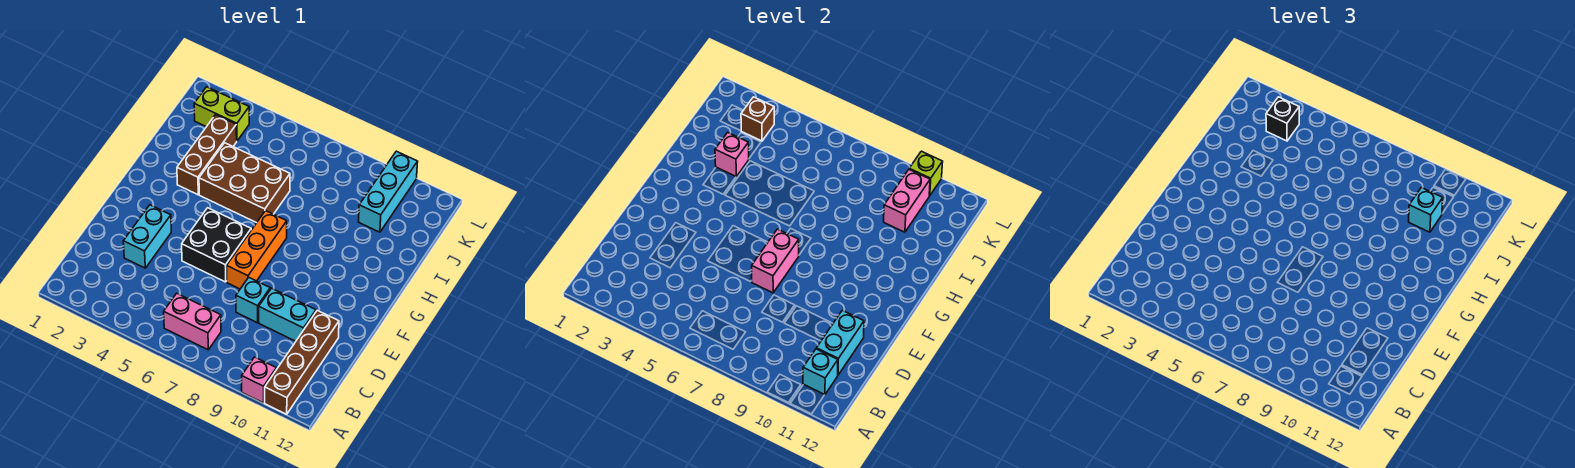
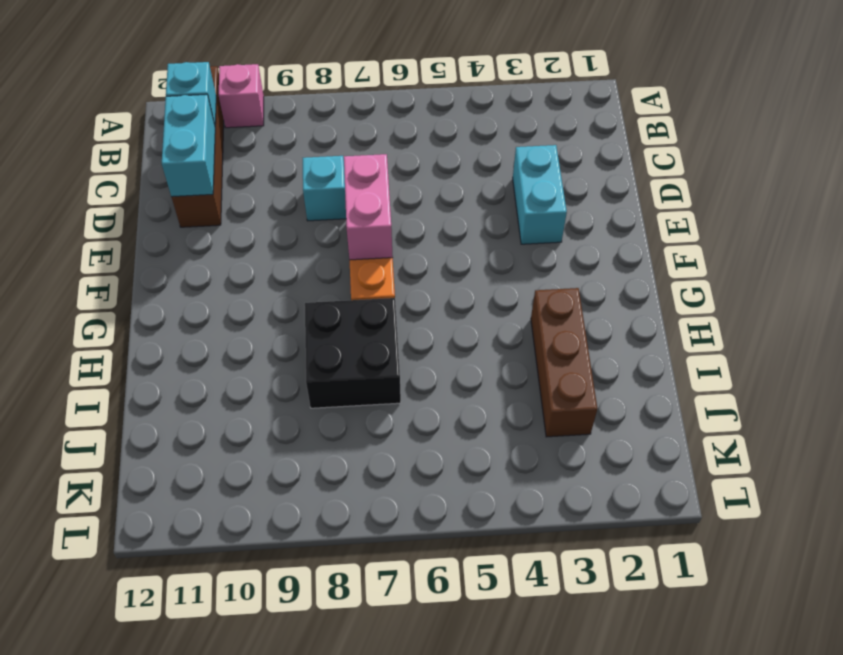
black 2x2 brick [305,298,401,408] -> black 2x2 brick moved to [182,208,251,282]
none -> pink 1x2 brick [164,293,221,350]
none -> cyan 1x2 brick [259,288,316,341]
none -> brown 2x3 brick [199,143,290,223]

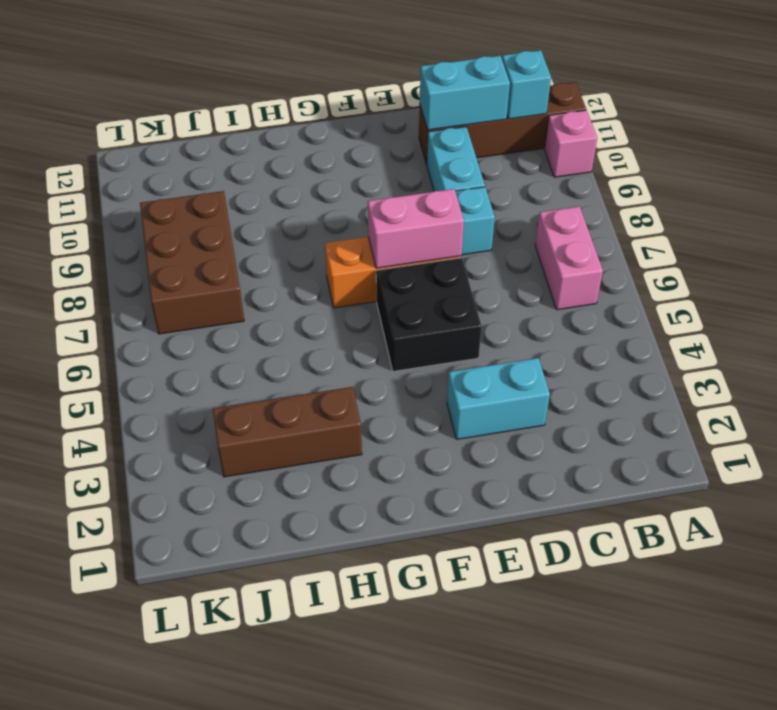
brown 2x3 brick [140,191,244,334] -> brown 2x3 brick moved to [199,143,290,223]
none -> cyan 1x3 brick [359,151,418,232]
none -> lime 1x2 brick [194,87,249,141]
none -> pink 1x1 brick [715,132,749,177]

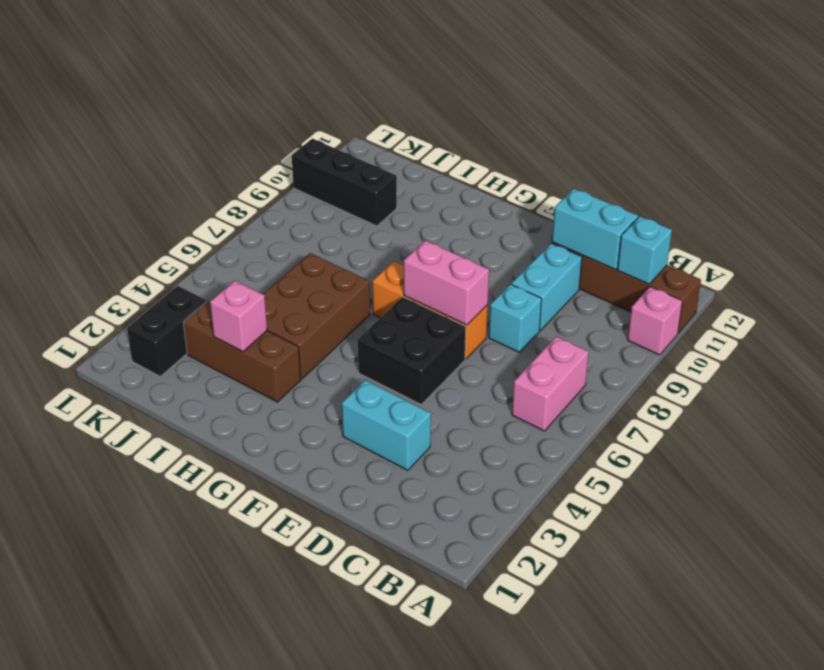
black 1x3 brick [292,139,397,226] -> cyan 1x3 brick [359,151,418,232]
black 1x2 brick [127,286,206,376] -> lime 1x2 brick [194,87,249,141]
none -> pink 1x2 brick [884,170,930,232]
none -> brown 1x1 brick [741,97,774,141]
none -> lime 1x1 brick [909,151,943,196]

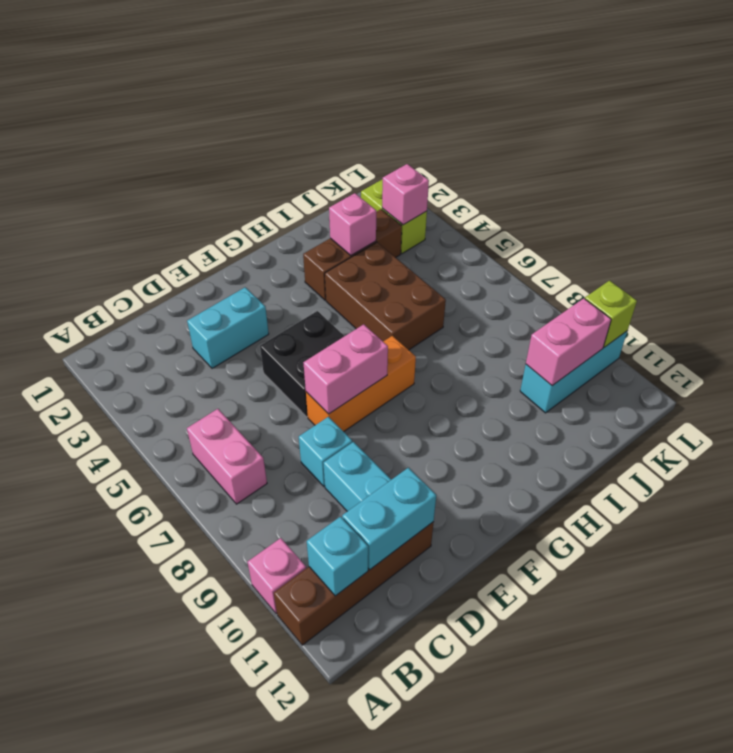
pink 1x1 brick [382,164,429,225] -> brown 1x1 brick [741,97,774,141]
none -> cyan 1x1 brick [1409,188,1443,232]
none -> black 1x1 brick [1266,97,1299,141]

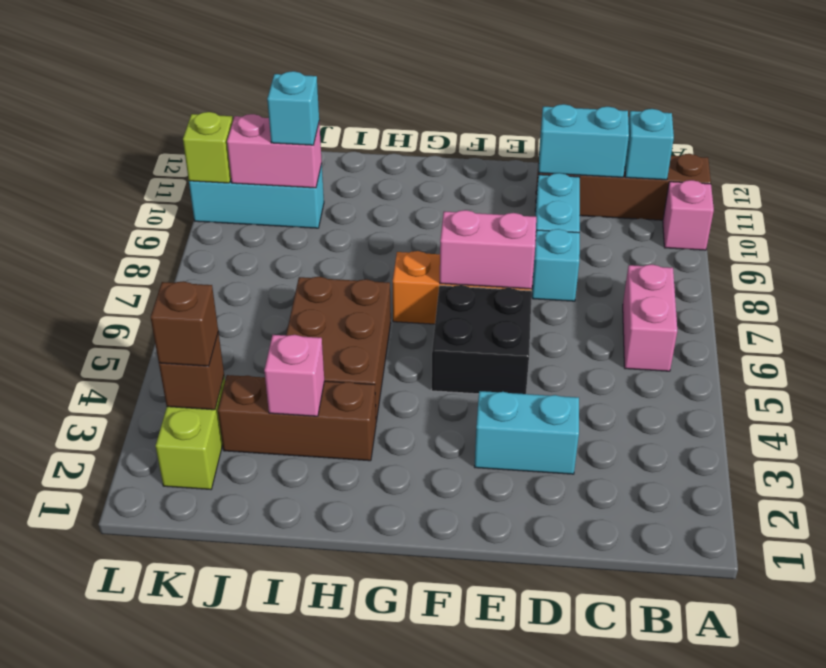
brown 1x1 brick [151,281,218,366] -> black 1x1 brick [1266,97,1299,141]

